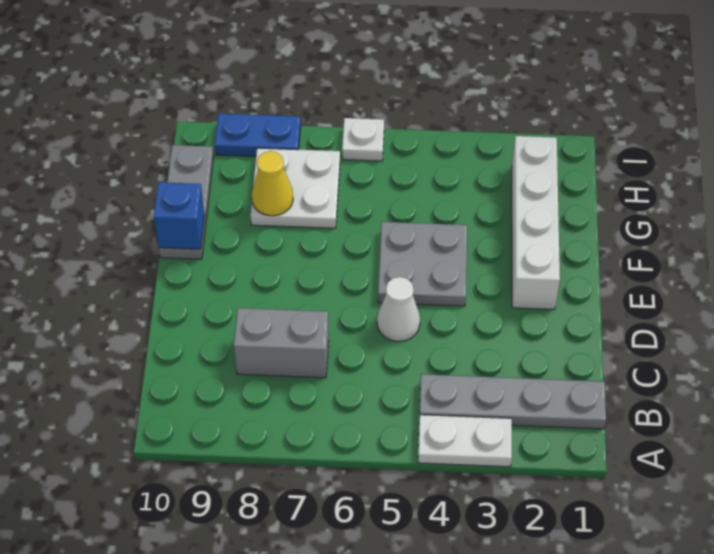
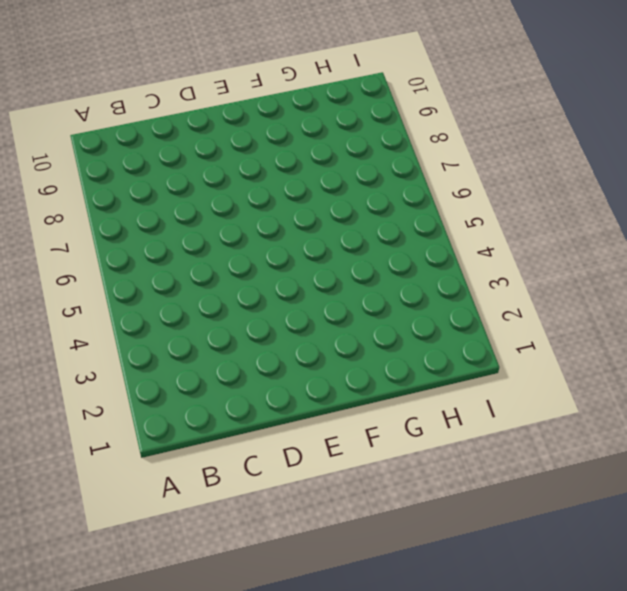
none -> white 1x2 plate [418,415,512,467]
none -> grey 1x4 plate [419,374,606,429]
none -> grey 1x2 brick [234,308,329,378]

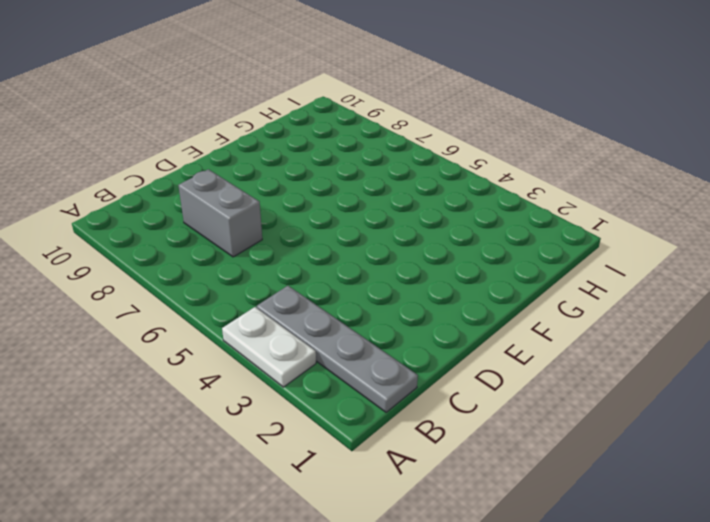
none -> white 1x1 cone [377,277,420,341]
none -> white 1x4 brick [512,136,560,309]
none -> grey 2x2 plate [378,222,467,306]

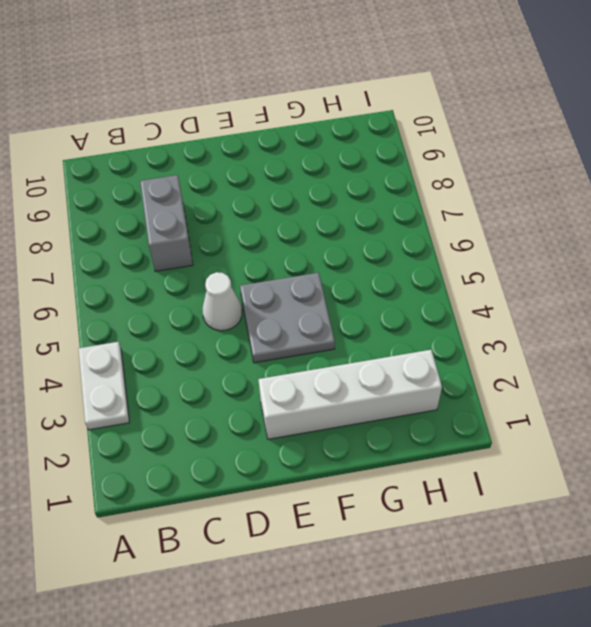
none -> grey 1x4 plate [419,374,606,429]
none -> grey 1x3 plate [159,145,214,259]
none -> white 2x2 plate [250,148,340,228]

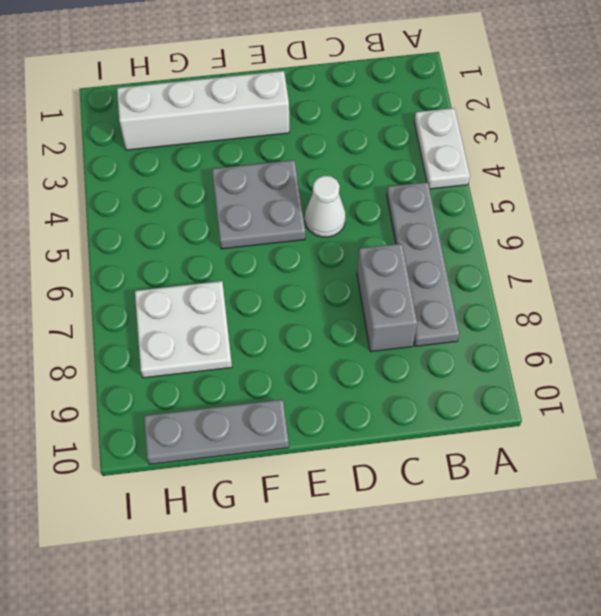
grey 1x4 plate [387,182,459,346] -> grey 1x4 plate moved to [419,374,606,429]
none -> white 1x1 plate [342,118,384,161]
none -> blue 1x2 plate [215,114,301,157]
none -> blue 1x1 brick [154,182,205,249]

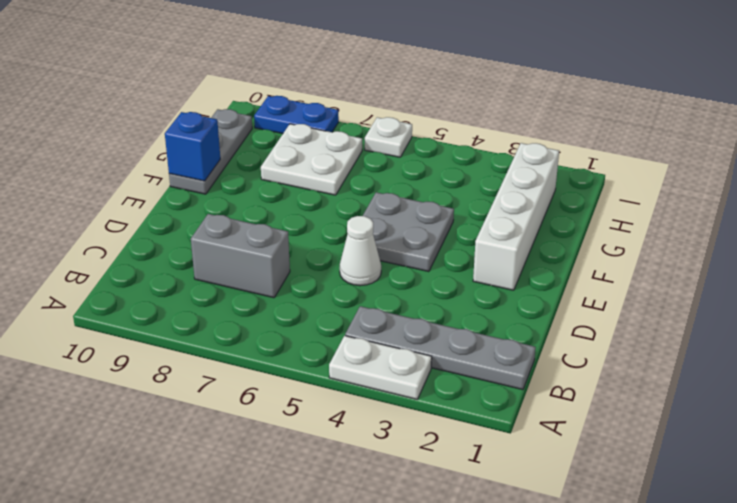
none -> yellow 1x1 cone [252,151,293,216]

